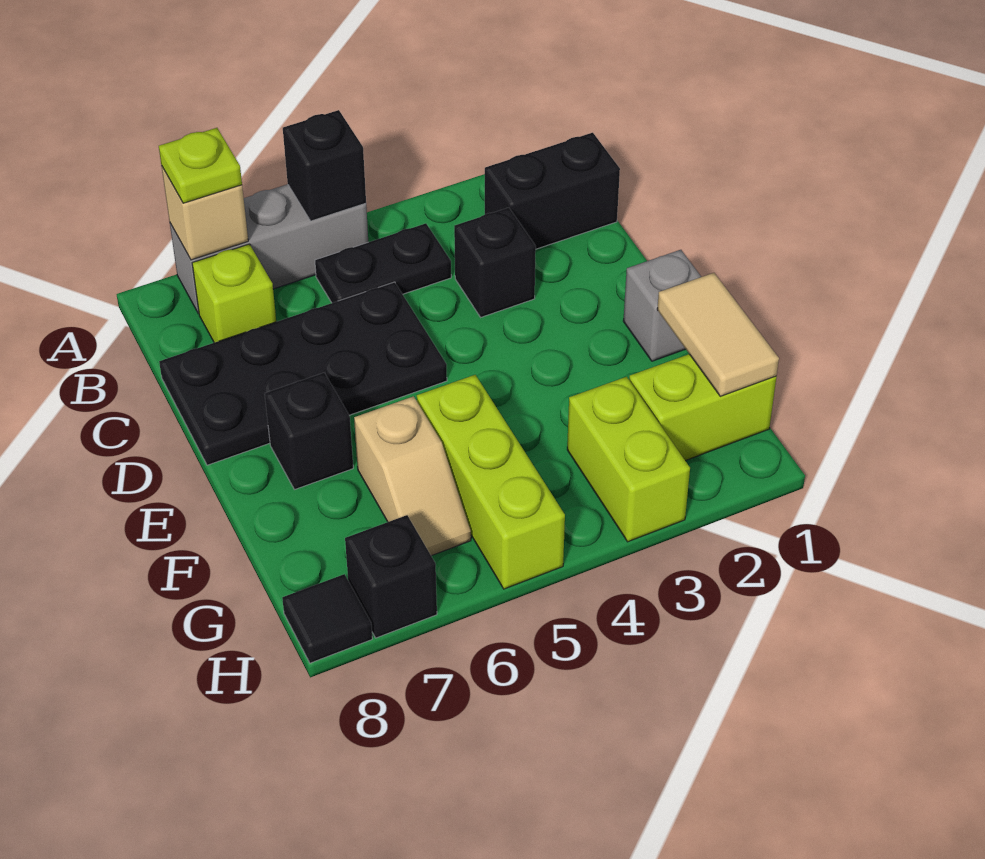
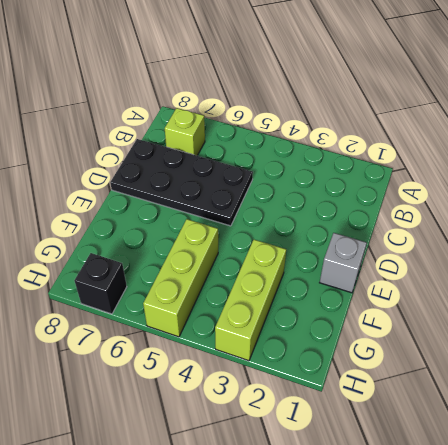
lime 1x3 brick [215,240,286,361] -> lime 1x2 brick [567,377,690,542]
none -> grey 1x3 brick [170,184,368,314]
none -> black 1x2 brick [485,133,620,249]
none -> black 1x2 plate [315,223,451,303]

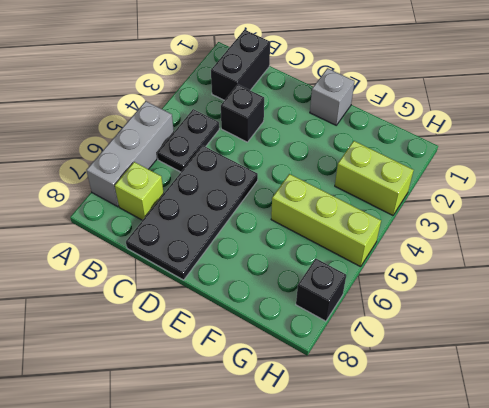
none -> black 1x1 brick [265,373,353,490]
none -> tan 1x2 slope [354,396,471,556]
none -> lime 1x2 brick [629,354,776,461]

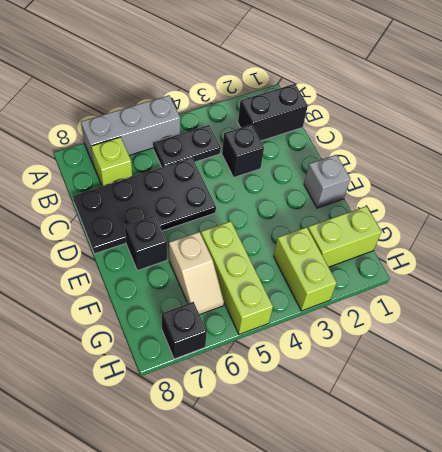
none -> black 1x1 tile [282,574,372,663]
none -> black 1x1 brick [283,110,366,221]
none -> tan 1x1 brick [162,167,248,260]

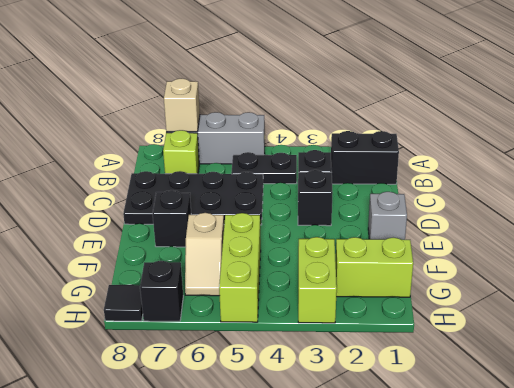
black 1x1 brick [298,170,333,226] -> black 1x1 brick moved to [283,110,366,221]
none -> tan 1x2 tile [657,273,779,396]
none -> lime 1x1 plate [159,128,242,203]

